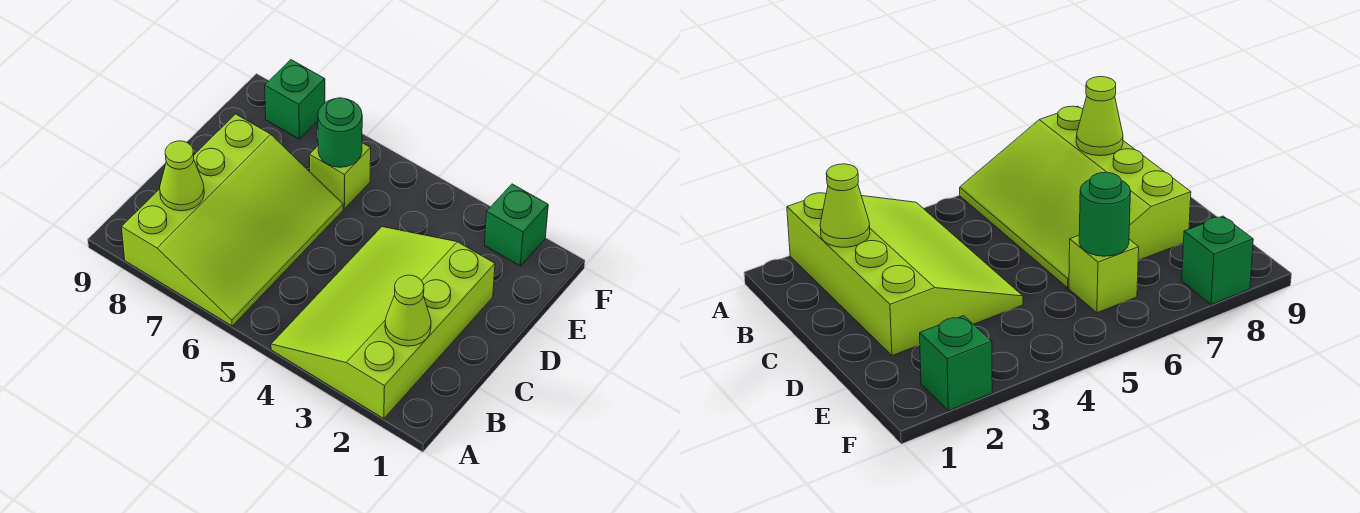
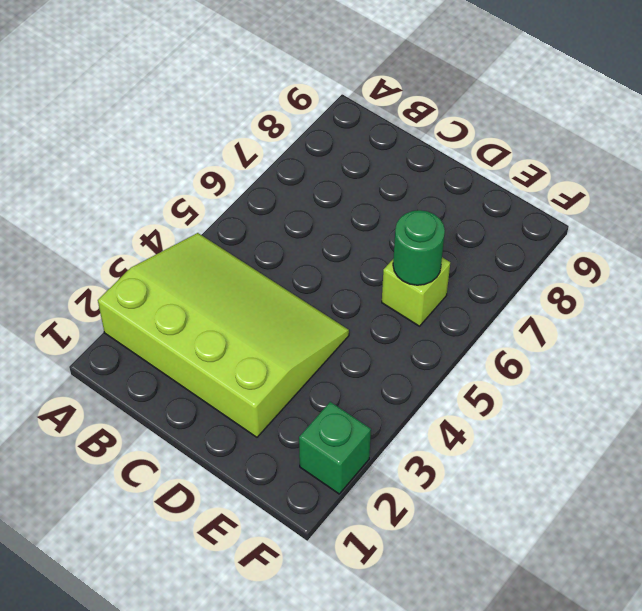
none -> lime 3x4 slope [122,114,343,326]
none -> green 1x1 brick [265,60,325,139]

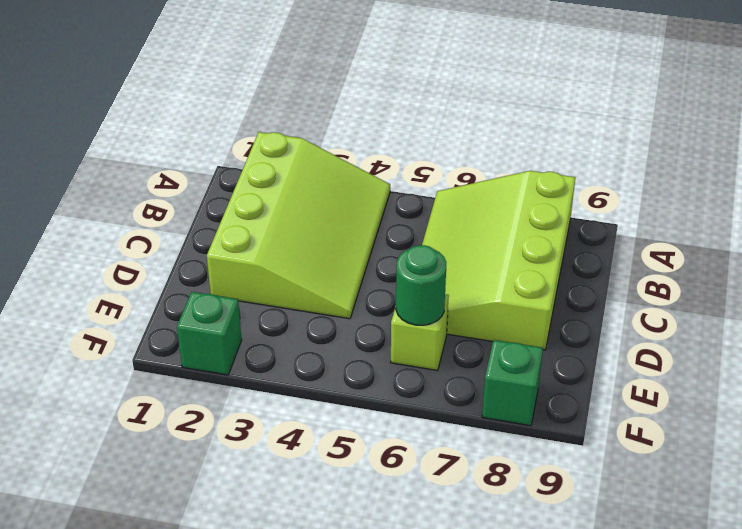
none -> lime 1x1 cone [385,275,431,346]
none -> lime 1x1 cone [160,141,204,211]

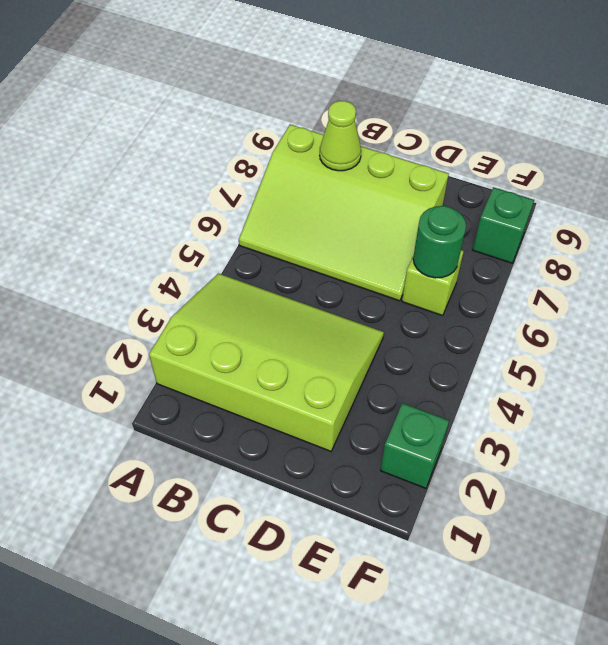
none -> lime 1x1 cone [385,275,431,346]

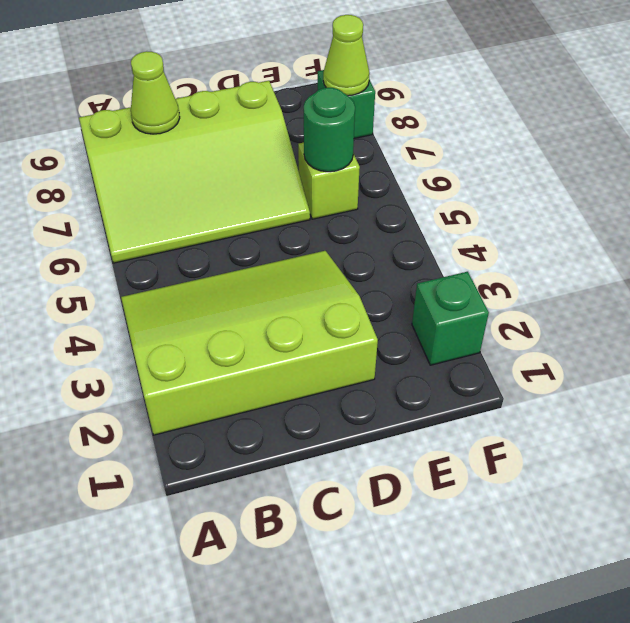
lime 1x1 cone [323,15,370,96] -> lime 1x1 cone moved to [385,275,431,346]

